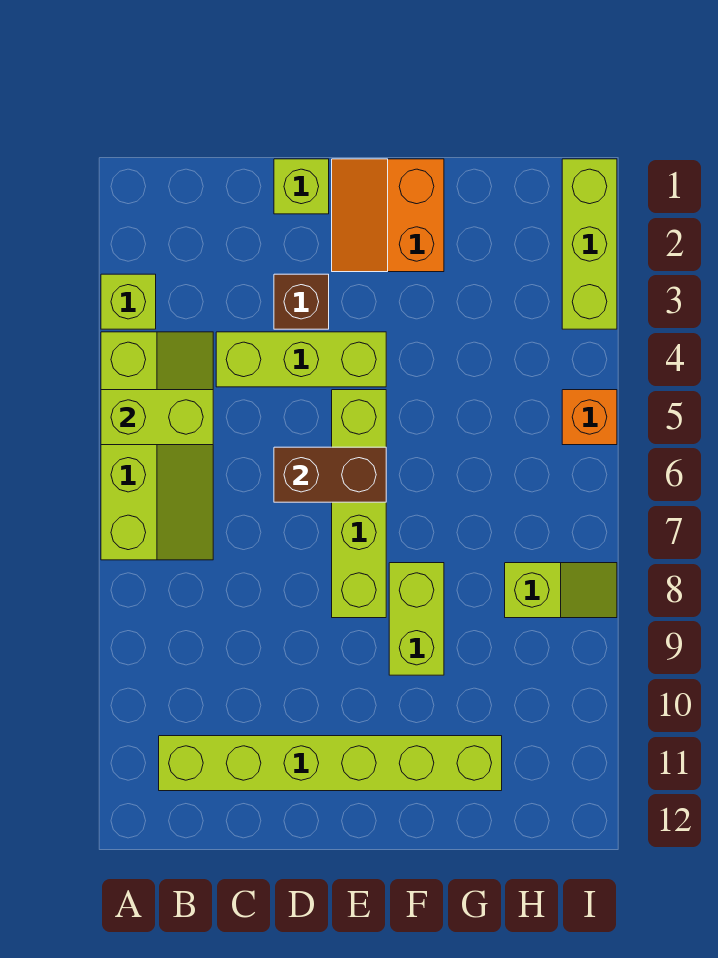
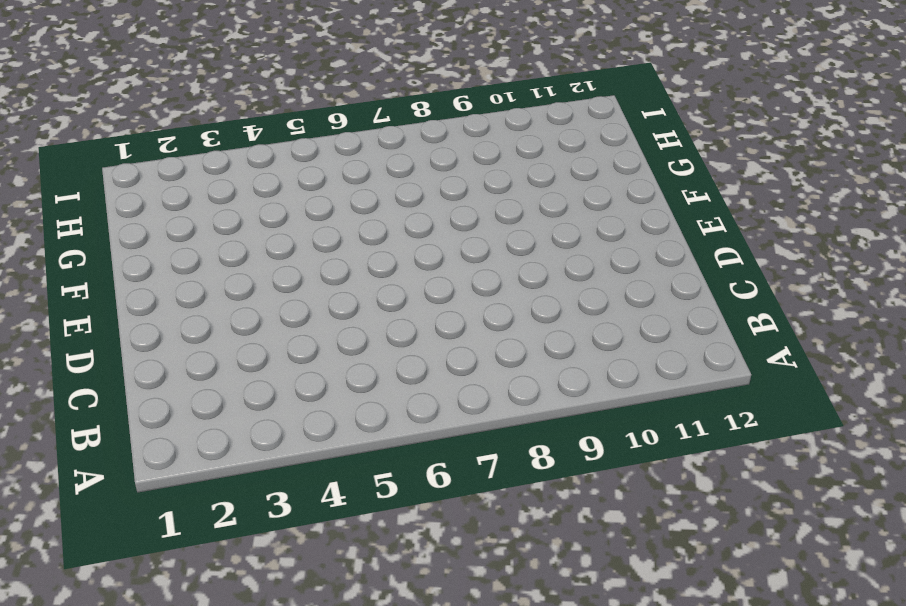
none -> lime 1x1 brick [101,274,156,329]
none -> lime 2x4 slope [101,332,213,560]
none -> lime 1x6 brick [159,736,502,791]

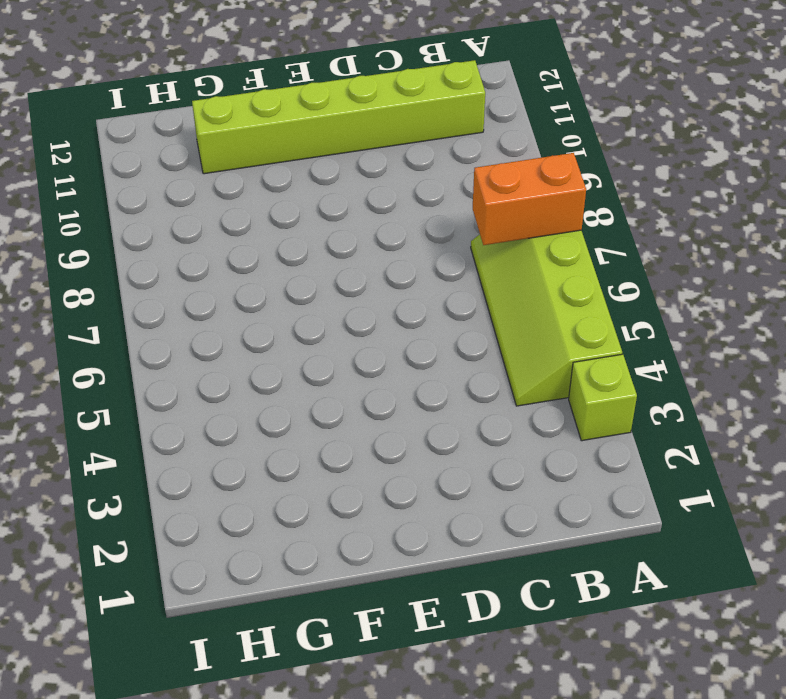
orange 1x2 brick [473,153,586,245] -> none
none -> lime 1x3 brick [216,332,386,387]
none -> lime 1x1 brick [274,159,329,214]
none -> brown 1x1 brick [274,274,329,329]

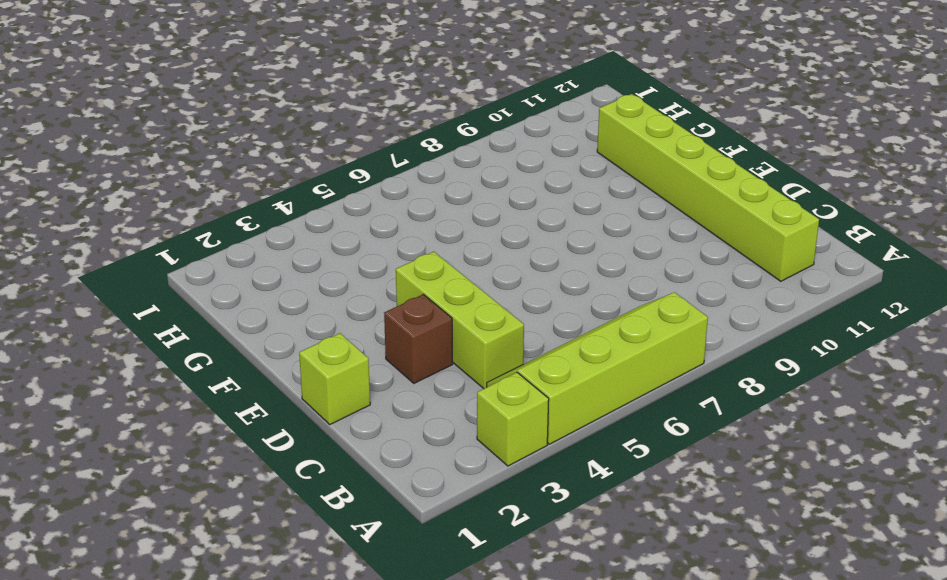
none -> orange 2x2 slope [332,159,444,272]
none -> lime 1x4 brick [332,390,386,618]
none -> lime 1x2 brick [389,563,444,675]

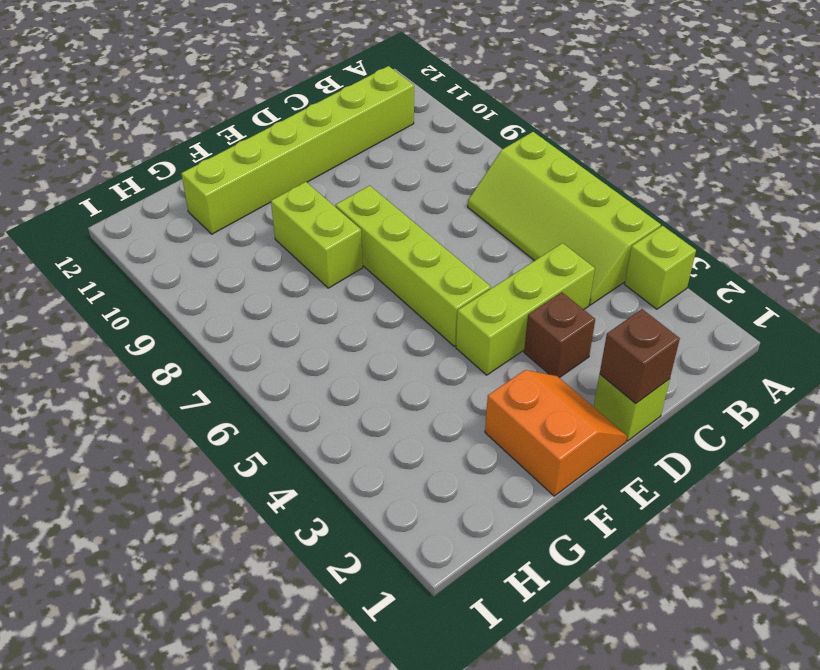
brown 1x1 brick [600,309,680,404] -> none
none -> lime 1x2 slope [505,563,617,618]
none -> lime 1x3 brick [562,159,617,329]
none -> orange 1x1 brick [562,390,617,445]

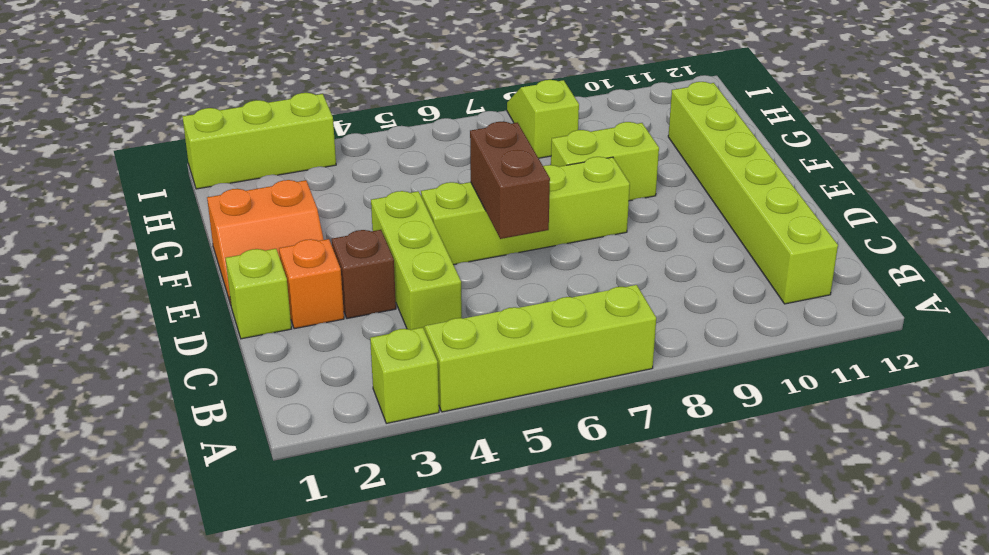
orange 1x1 brick [279,239,344,329] -> orange 1x1 brick moved to [562,390,617,445]
none -> lime 1x2 brick [101,390,213,445]

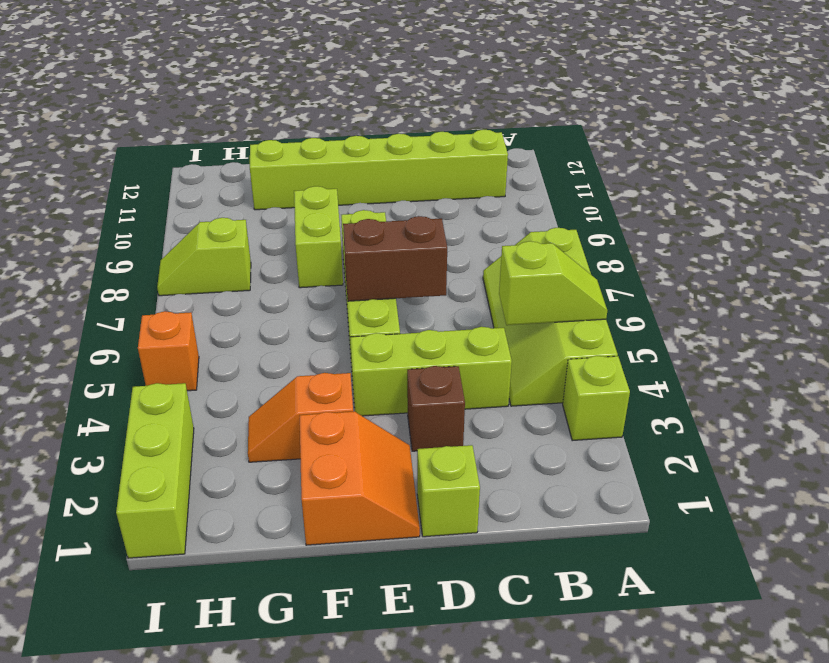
lime 1x2 slope [499,241,607,325] -> lime 1x2 brick [101,390,213,445]
orange 1x2 slope [248,373,353,462] -> none

